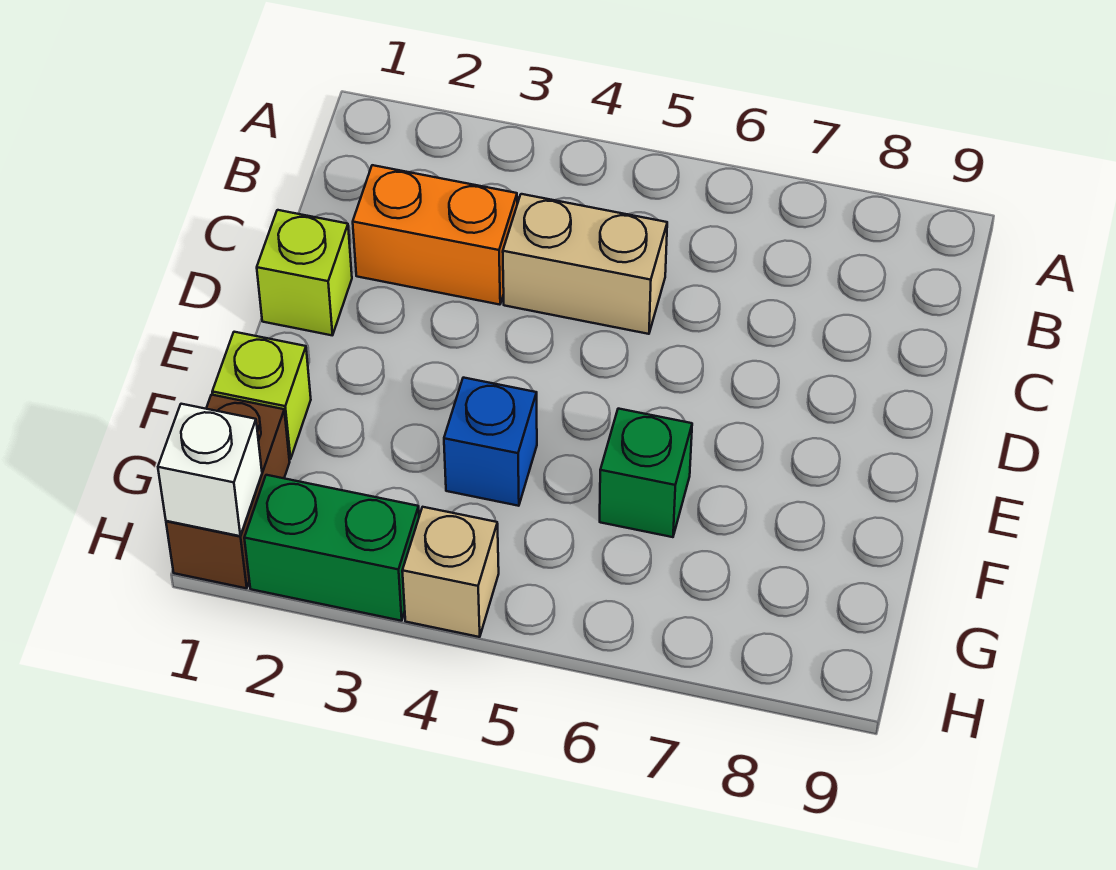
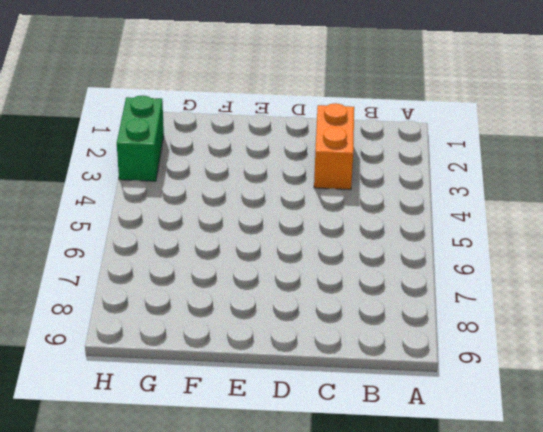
none -> tan 1x2 brick [503,194,667,334]
none -> lime 1x1 brick [257,210,352,335]

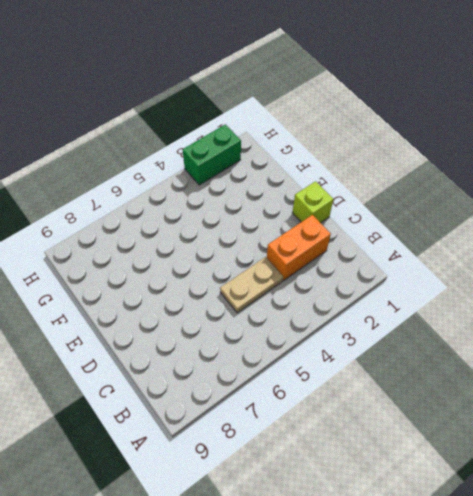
tan 1x2 plate [220,257,283,313] -> tan 1x2 brick [503,194,667,334]
none -> lime 1x1 brick [212,332,311,459]
none -> blue 1x1 brick [444,378,537,506]

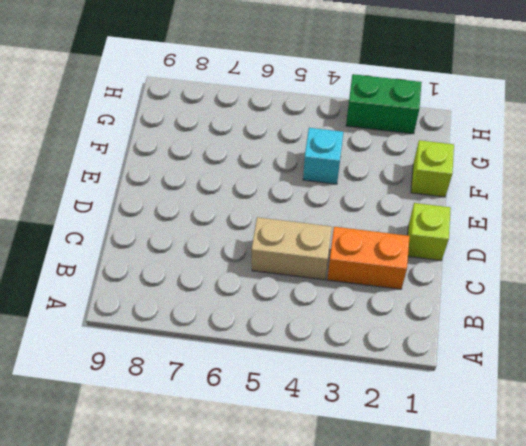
cyan 1x1 brick [303,128,343,184] -> blue 1x1 brick [444,378,537,506]
none -> green 1x1 brick [600,409,692,537]
none -> brown 1x2 brick [166,395,290,588]

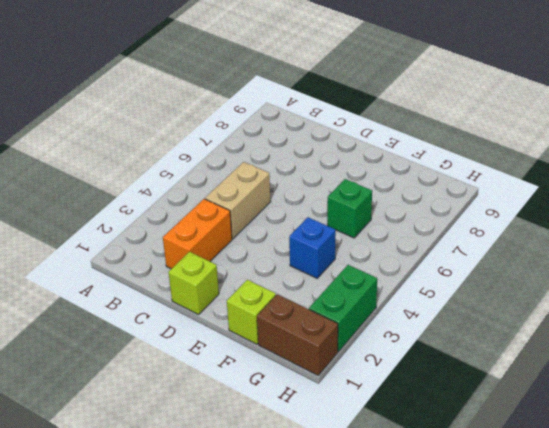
none -> tan 1x1 brick [402,507,499,637]
none -> white 1x1 brick [158,404,262,536]

